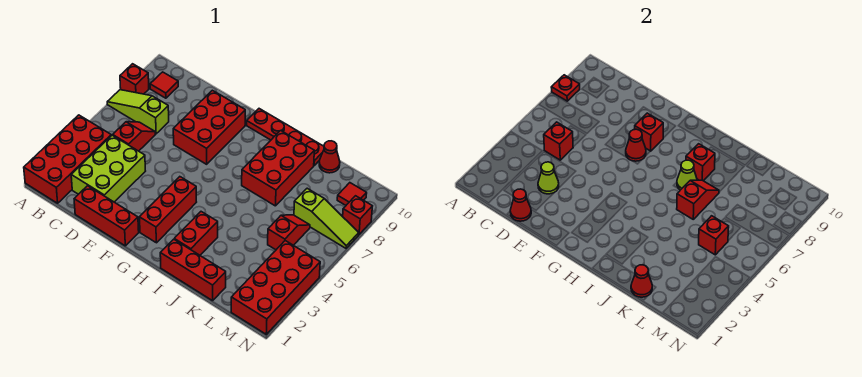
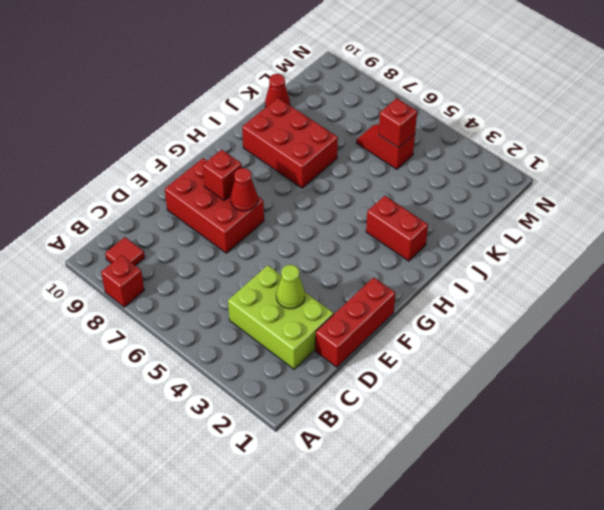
none -> red 2x4 brick [24,115,111,203]
none -> lime 1x3 slope [107,90,169,134]
none -> red 1x2 slope [113,122,155,151]
none -> red 1x3 brick [139,177,196,243]

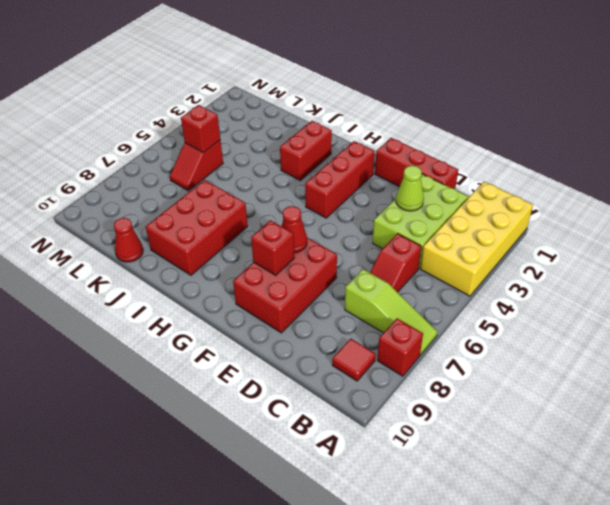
yellow 2x4 brick [421,182,533,296] -> red 2x4 brick [24,115,111,203]
none -> red 1x4 plate [247,109,324,165]
none -> red 1x3 brick [160,239,226,301]
none -> lime 1x3 slope [294,188,359,248]
none -> red 2x4 brick [231,241,320,334]

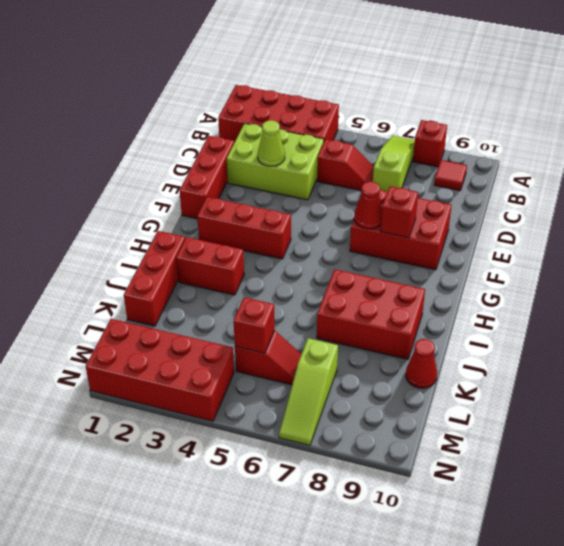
none -> red 1x4 plate [247,109,324,165]
none -> red 1x1 tile [337,183,367,205]
none -> red 1x1 brick [343,196,372,234]
none -> red 1x1 plate [551,75,580,101]

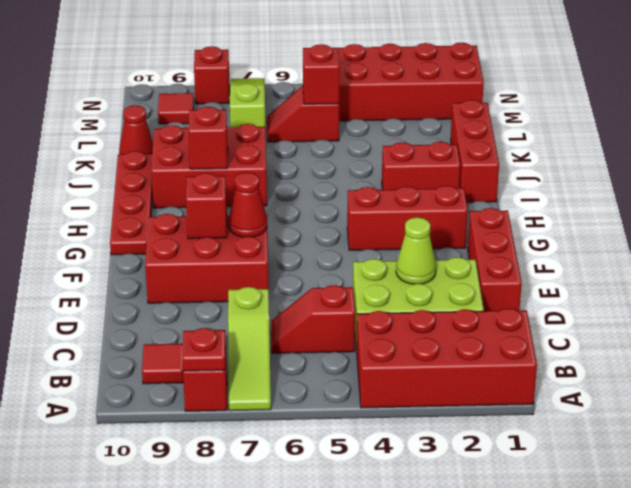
none -> red 1x1 brick [544,122,573,160]
none -> red 1x1 cone [510,189,531,221]
none -> lime 1x1 cone [677,160,697,190]
none -> red 1x2 slope [677,180,719,219]

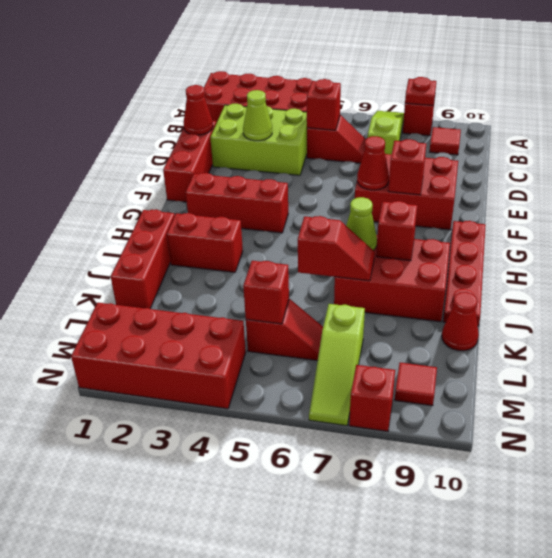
none -> red 1x1 cone [631,265,652,297]

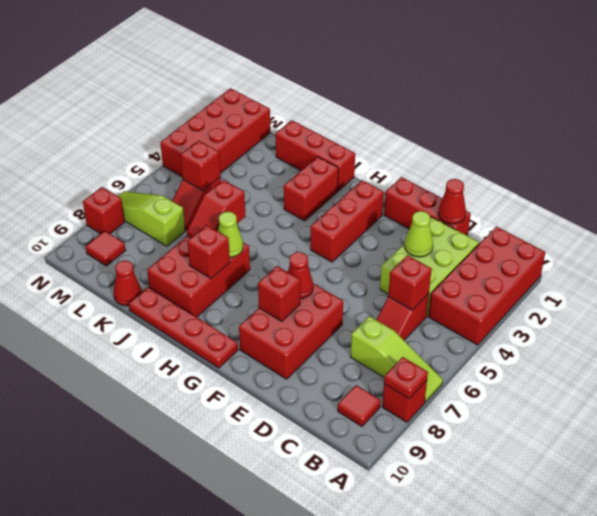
none -> red 1x1 cone [631,265,652,297]

